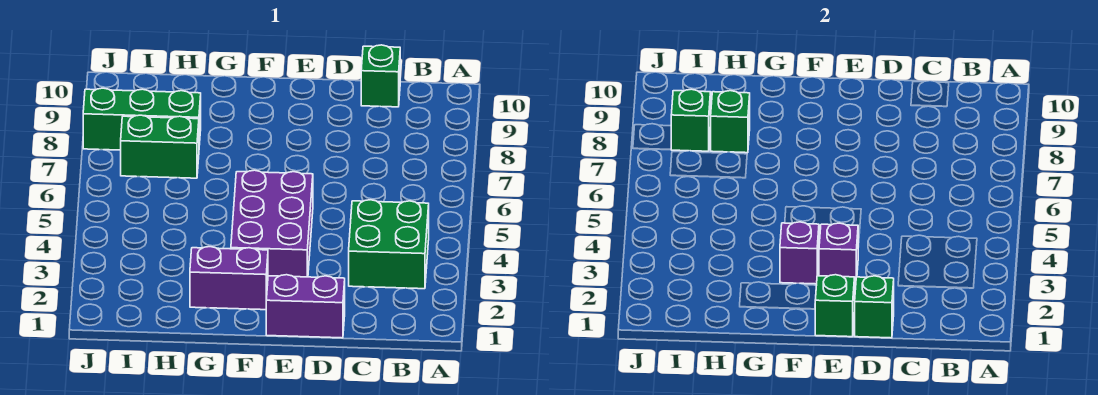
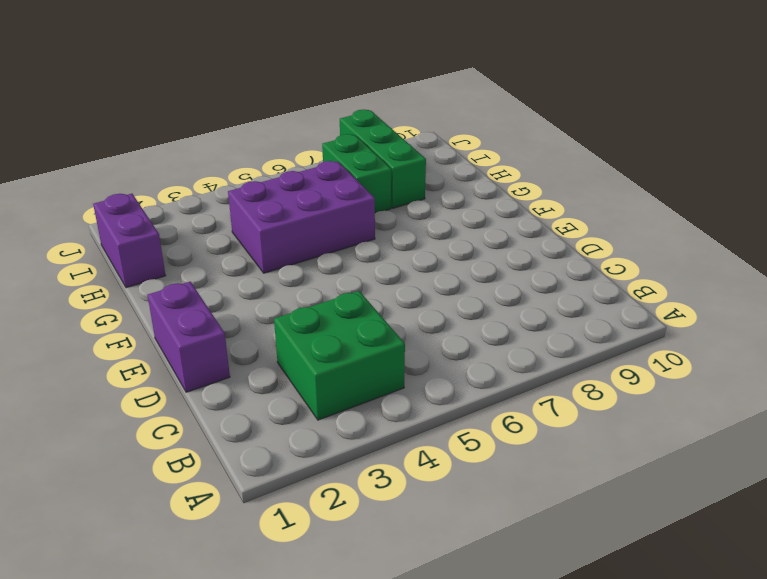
purple 2x3 brick [228,161,375,273] -> purple 2x3 brick moved to [231,170,313,277]
purple 1x2 brick [93,194,166,288] -> purple 1x2 brick moved to [190,247,268,310]
none -> green 1x1 brick [361,45,400,107]
none -> green 1x1 brick [855,276,894,338]
none -> green 1x1 brick [815,275,855,337]

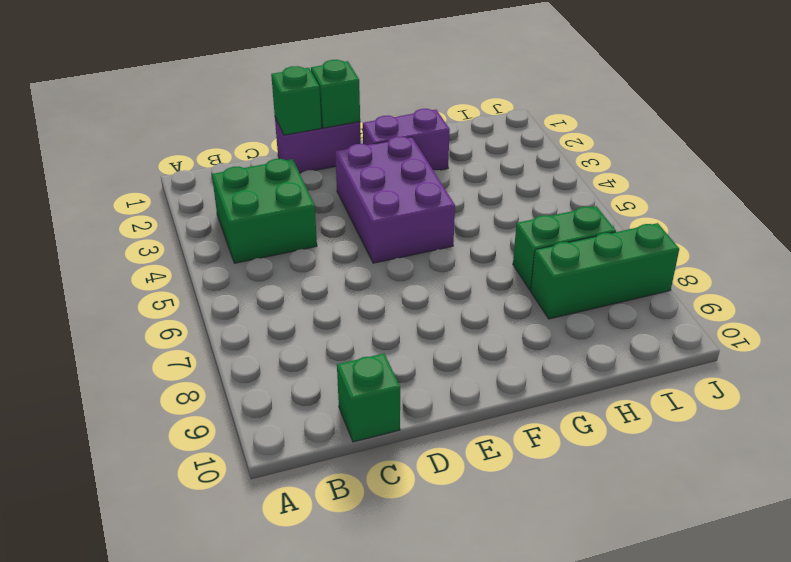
none -> purple 1x1 brick [819,223,858,285]
none -> purple 1x1 brick [780,222,819,284]
none -> green 1x1 brick [711,91,750,153]

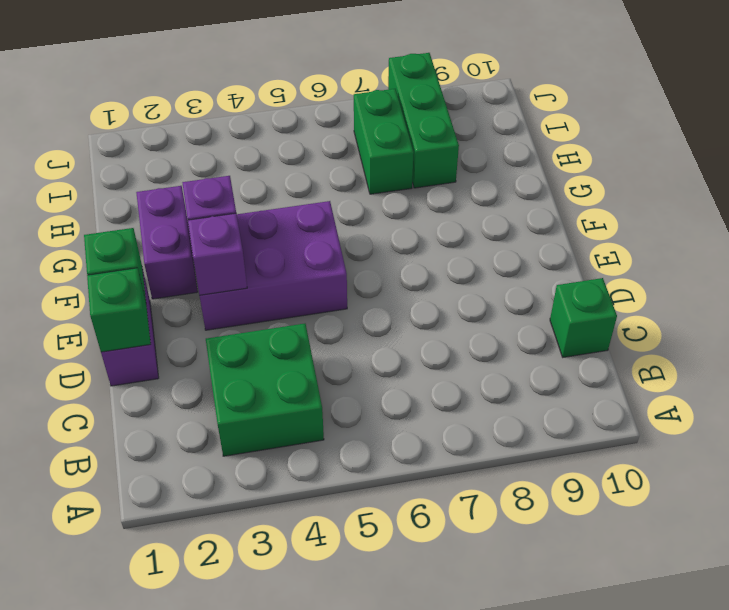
none -> green 1x1 brick [711,91,750,153]
none -> green 1x1 brick [671,89,711,151]

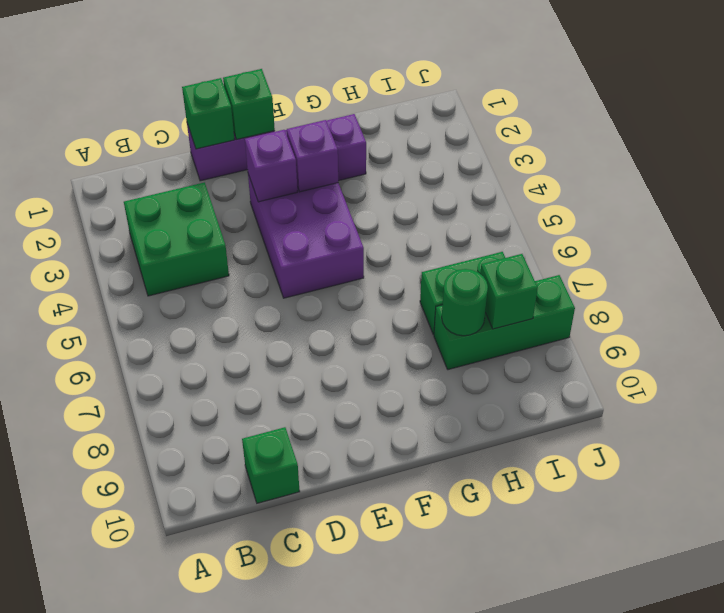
green 1x1 round brick [442,269,488,336] -> green 1x1 brick [711,91,750,153]

